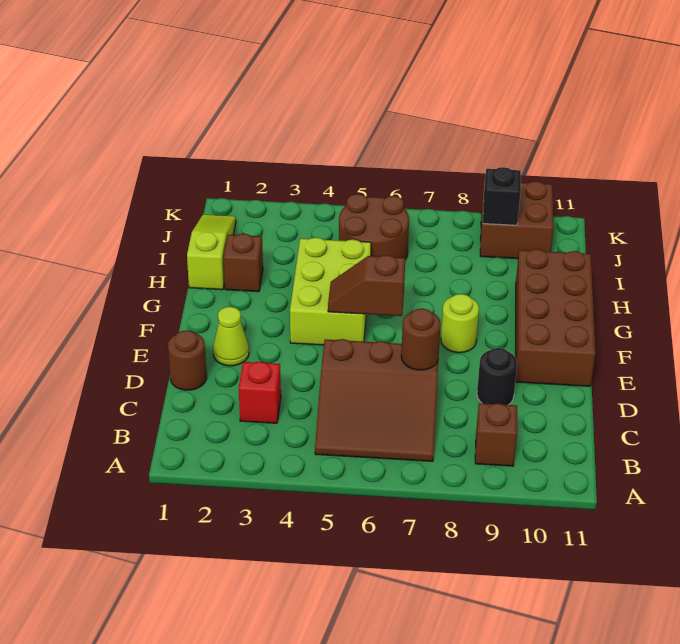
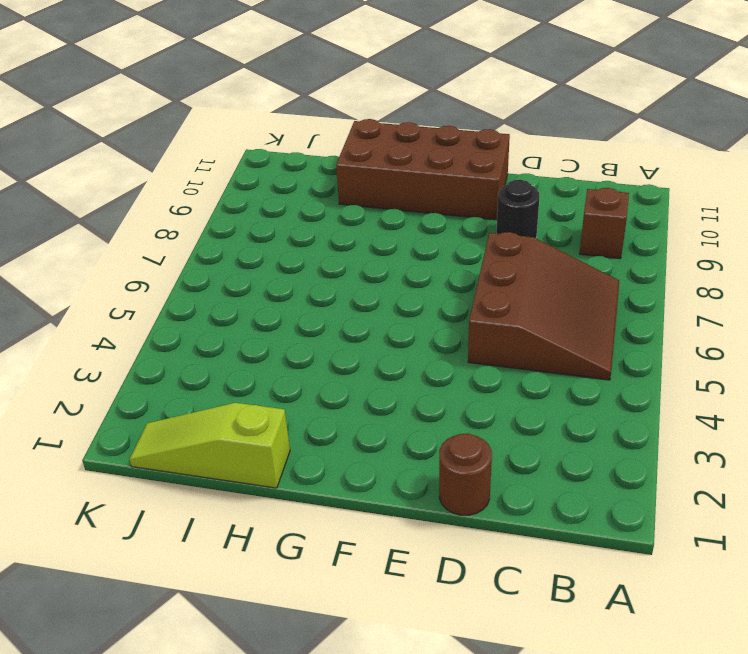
none -> red 1x1 brick [239,362,281,423]
none -> lime 1x1 cone [213,307,249,366]
none -> lime 2x3 brick [290,238,371,345]

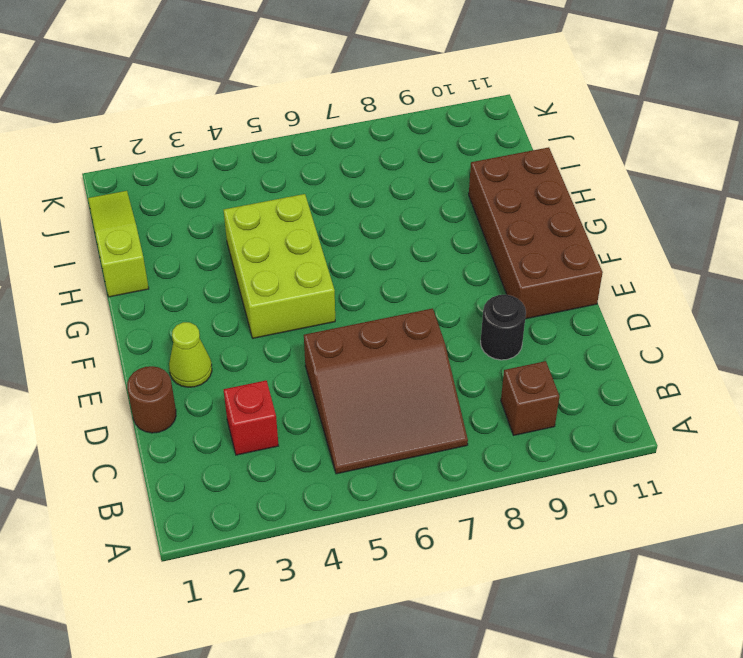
none -> lime 1x1 round brick [441,294,479,353]
none -> brown 1x1 brick [223,234,263,292]
none -> brown 2x2 round brick [339,194,409,260]

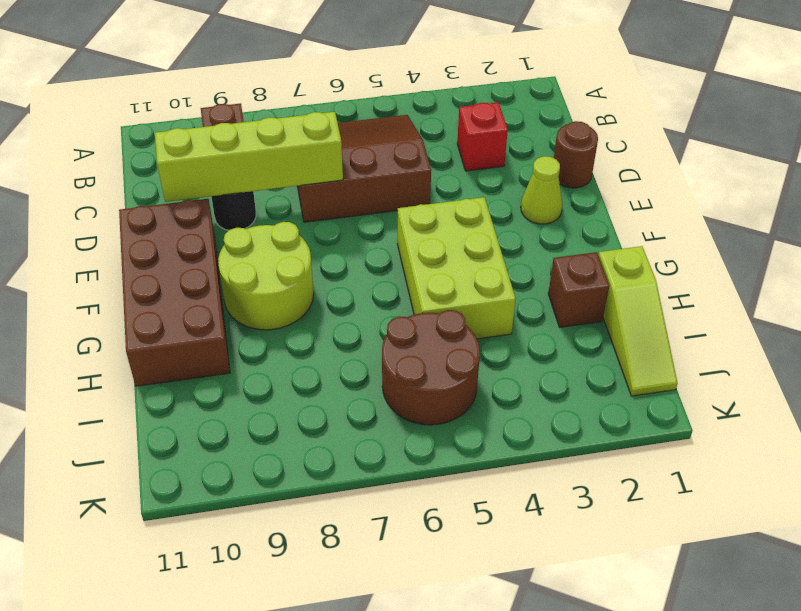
lime 1x4 brick [155,112,343,202] -> brown 1x1 round brick [401,309,441,370]
lime 2x2 round brick [218,222,314,330] -> lime 1x1 round brick [441,294,479,353]
none -> brown 2x2 brick [480,181,553,259]
none -> brown 1x2 slope [328,255,405,316]
none -> black 1x1 brick [483,167,521,225]

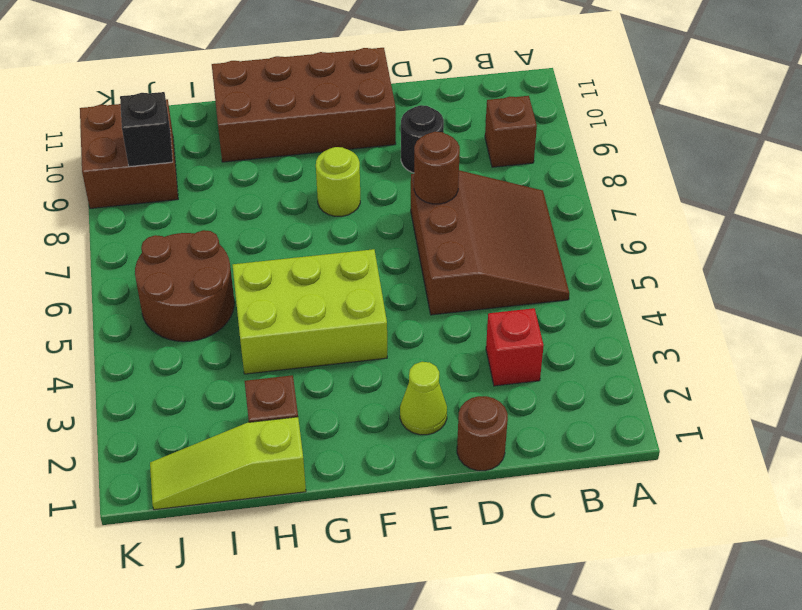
none -> brown 1x2 slope [328,255,405,316]

